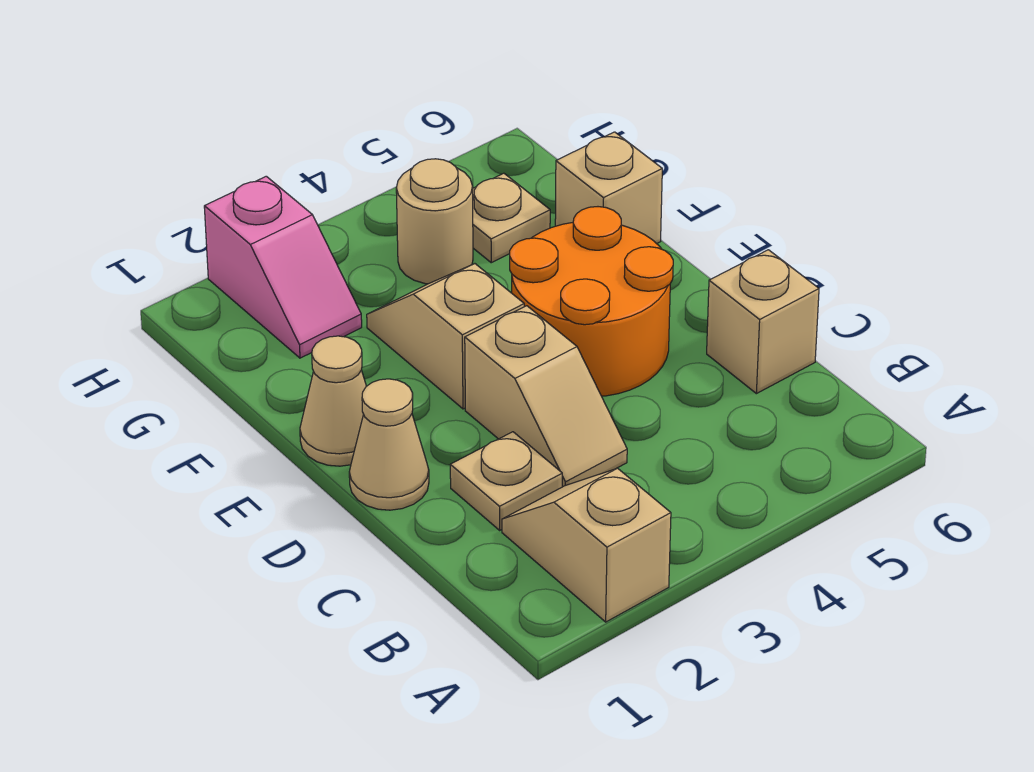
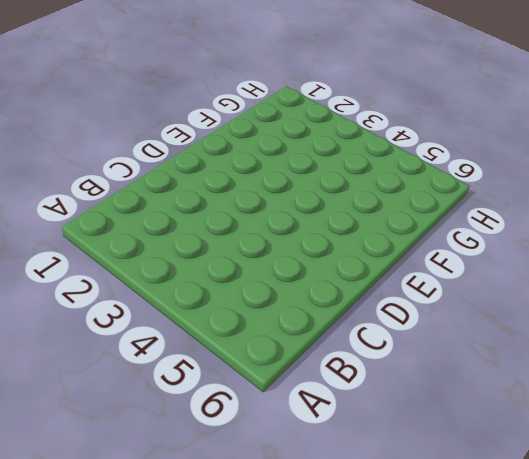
none -> tan 1x2 slope [502,468,671,622]
none -> tan 1x1 plate [450,432,562,530]
none -> tan 1x2 slope [465,306,627,487]

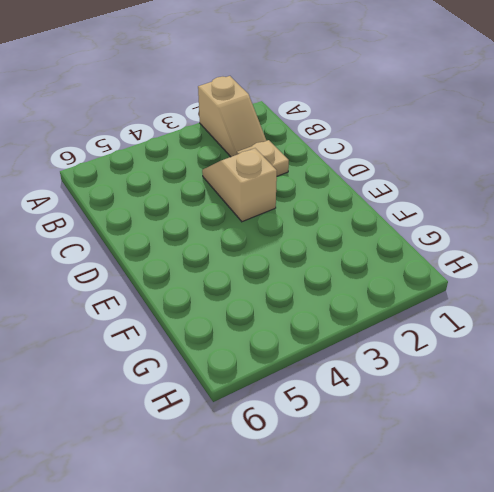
none -> tan 1x1 brick [707,250,819,394]
none -> tan 1x1 cone [349,379,429,510]
none -> orange 2x2 round brick [510,207,673,396]

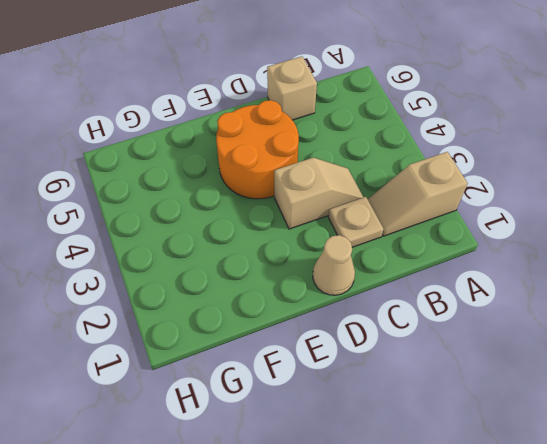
none -> tan 1x1 cone [300,336,366,466]
none -> tan 1x2 slope [367,264,524,409]
none -> tan 1x1 brick [555,132,662,244]

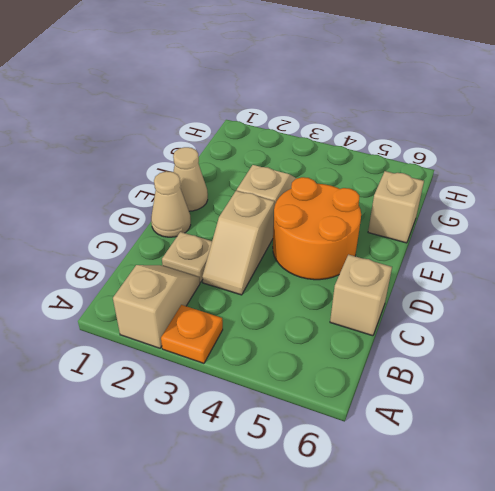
orange 1x1 plate [161,305,223,363] -> none
none -> pink 1x2 slope [204,176,362,358]
none -> tan 1x1 round brick [396,159,473,284]
none -> tan 1x1 plate [473,173,550,263]

